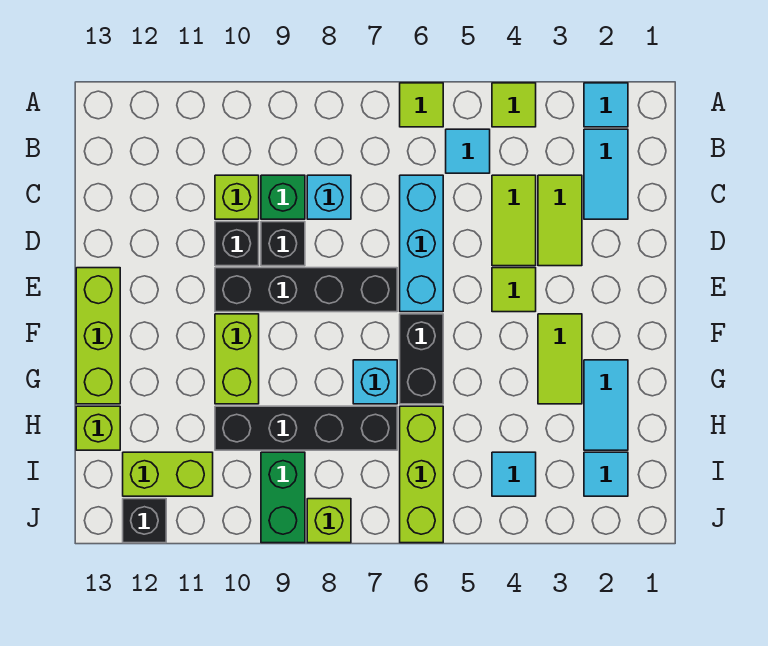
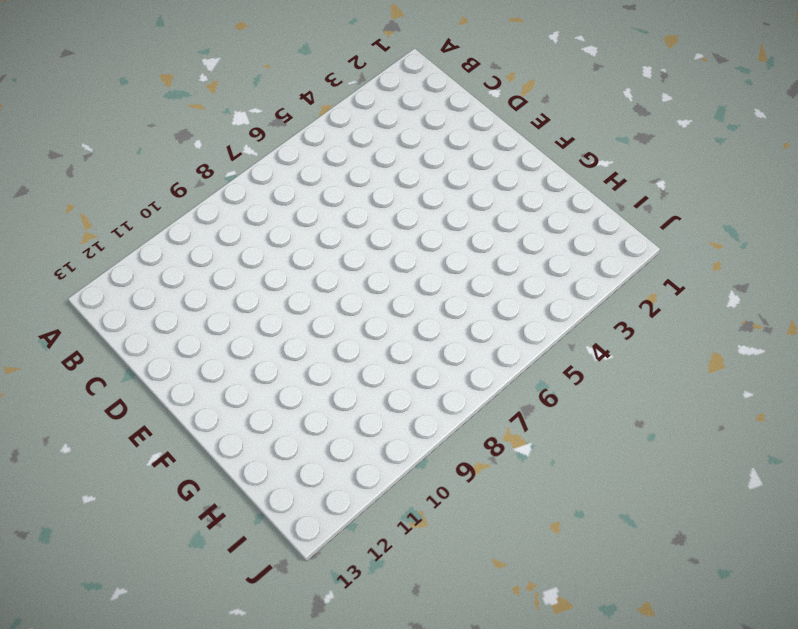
none -> cyan 1x1 tile [584,83,628,127]
none -> lime 1x1 tile [492,83,536,127]
none -> lime 1x1 tile [400,83,443,127]
none -> cyan 1x2 tile [584,129,628,219]

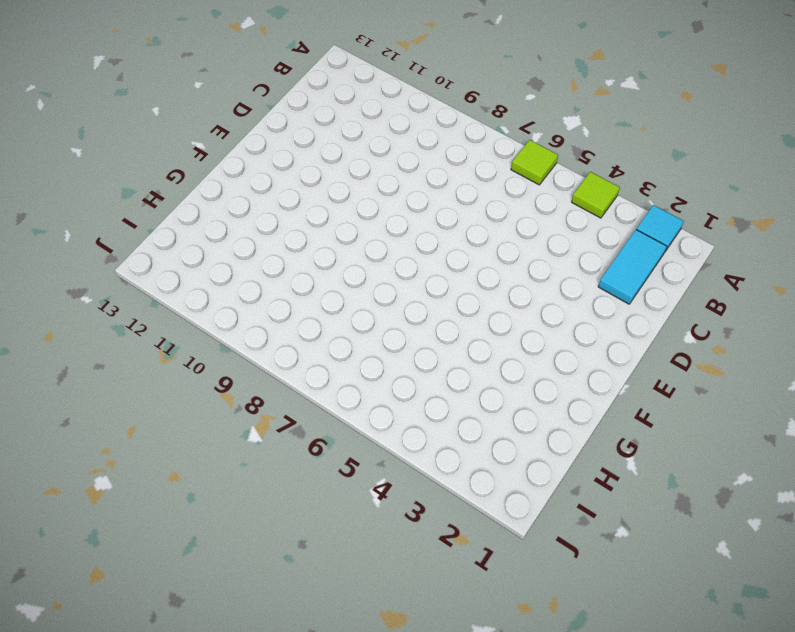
none -> cyan 1x1 tile [446,129,490,173]
none -> lime 1x2 tile [538,175,582,266]
none -> lime 1x2 tile [492,175,536,266]
none -> cyan 1x3 brick [400,175,443,312]

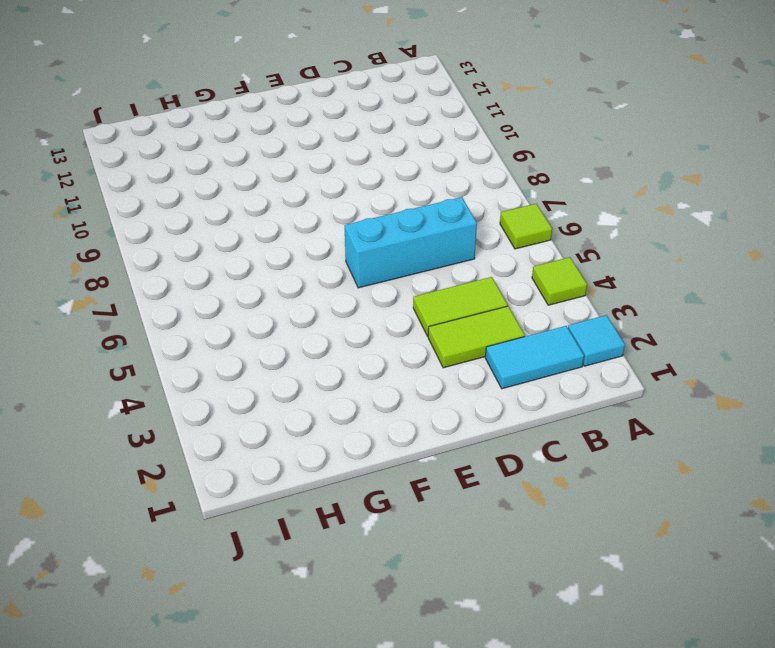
none -> cyan 1x1 tile [446,129,490,173]
none -> cyan 1x1 brick [307,175,351,219]
none -> green 1x1 brick [261,175,305,219]
none -> lime 1x1 brick [215,175,259,219]

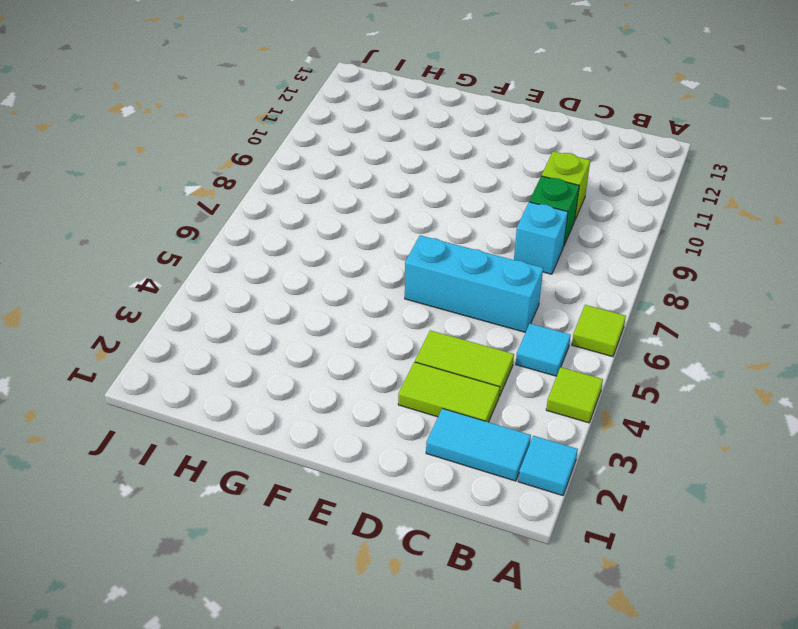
none -> black 1x1 brick [261,222,305,266]
none -> black 1x1 brick [215,222,259,266]
none -> lime 1x1 tile [492,268,536,312]
none -> black 1x4 brick [215,268,397,312]

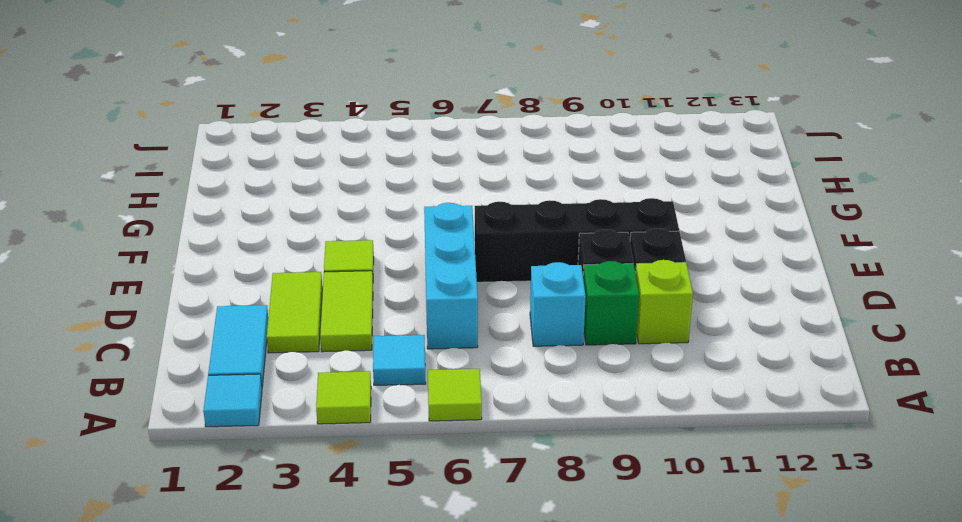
none -> lime 1x3 brick [76,268,120,404]
none -> lime 1x2 tile [538,314,582,404]
none -> black 1x2 brick [400,314,443,404]
none -> lime 1x2 brick [215,314,259,404]

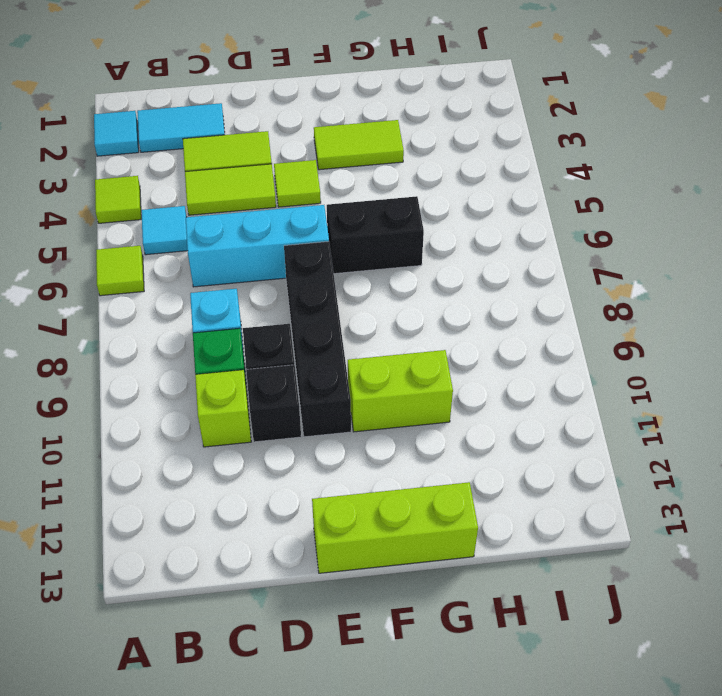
none -> cyan 1x2 tile [584,360,628,450]
none -> cyan 1x1 brick [353,360,397,404]
none -> lime 1x3 brick [400,406,443,543]
none -> black 1x4 brick [215,406,397,450]

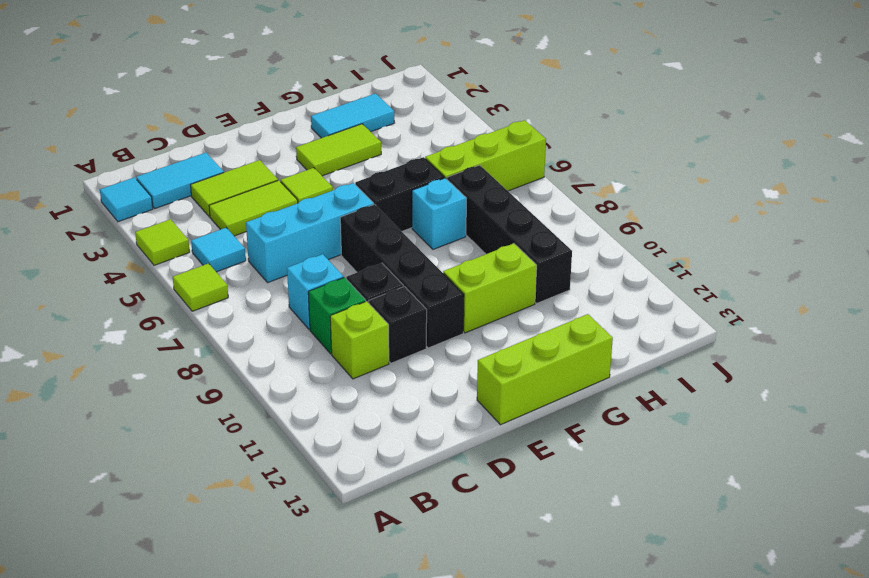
none -> lime 1x1 brick [76,406,120,450]
none -> cyan 1x1 tile [584,452,628,496]
none -> cyan 1x1 tile [492,452,536,496]
none -> green 1x2 brick [261,452,305,543]

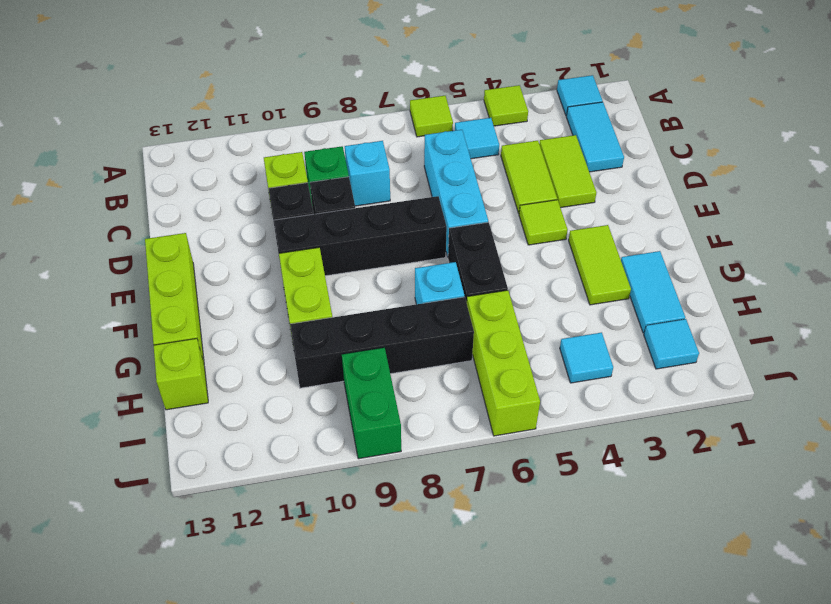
none -> lime 1x2 brick [123,452,213,496]
none -> lime 1x1 brick [307,499,351,543]
none -> black 1x1 brick [123,499,166,543]

